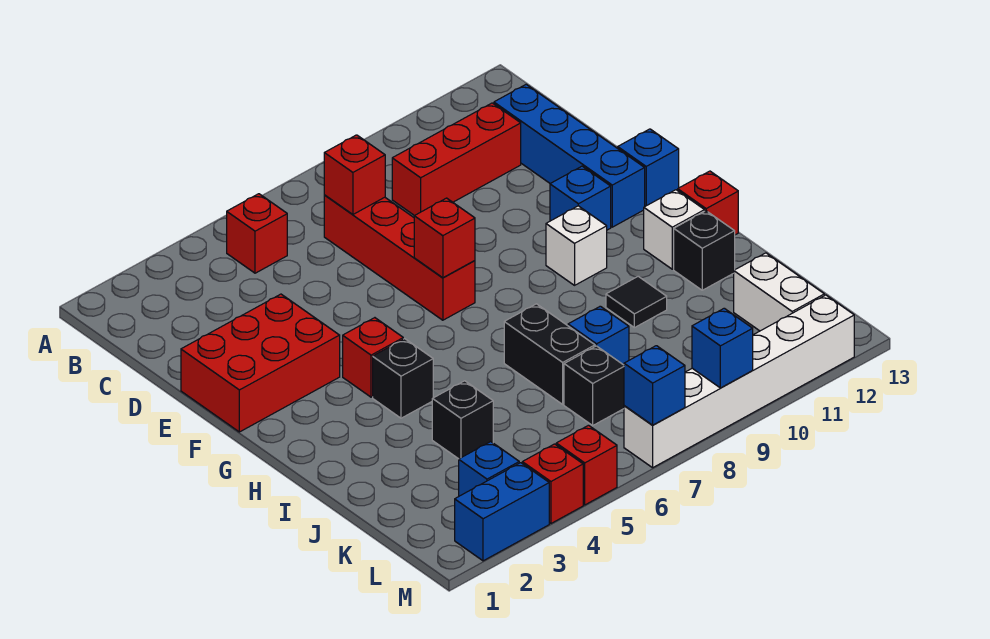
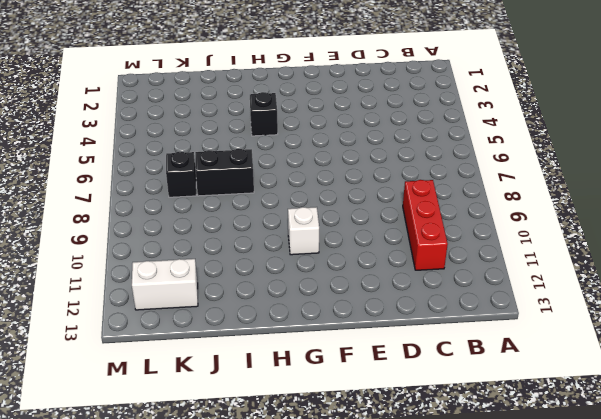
none -> red 1x1 brick [227,194,287,273]
none -> red 1x4 brick [324,195,475,320]
none -> blue 1x4 brick [494,84,645,227]

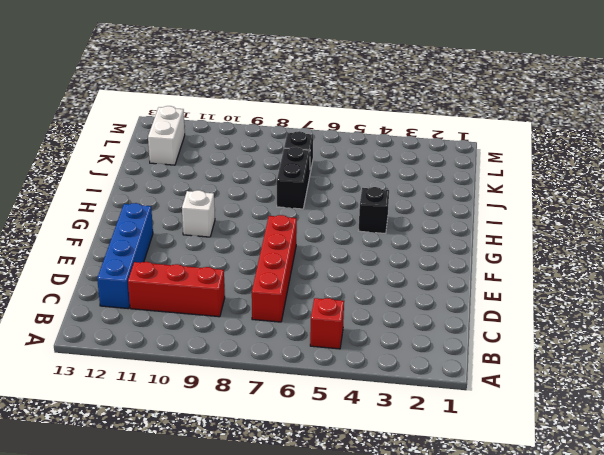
none -> red 2x3 brick [181,294,340,432]
none -> blue 1x1 brick [550,166,611,230]
none -> blue 1x1 brick [618,129,679,206]

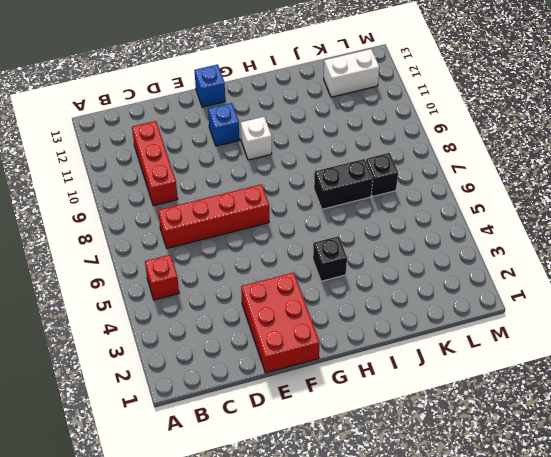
none -> blue 1x4 brick [494,84,645,227]
none -> red 1x1 brick [343,318,403,397]
none -> white 1x1 brick [644,190,705,269]

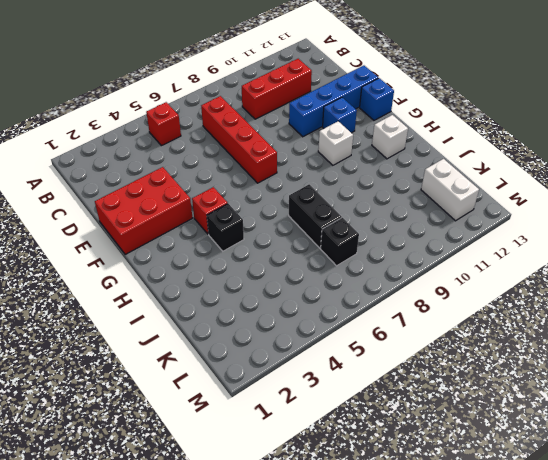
blue 1x4 brick [289,66,378,137] -> blue 1x4 brick turned to [494,84,645,227]
none -> red 1x1 brick [678,171,738,235]
none -> black 1x1 tile [606,276,667,328]
none -> black 1x1 brick [674,211,735,290]

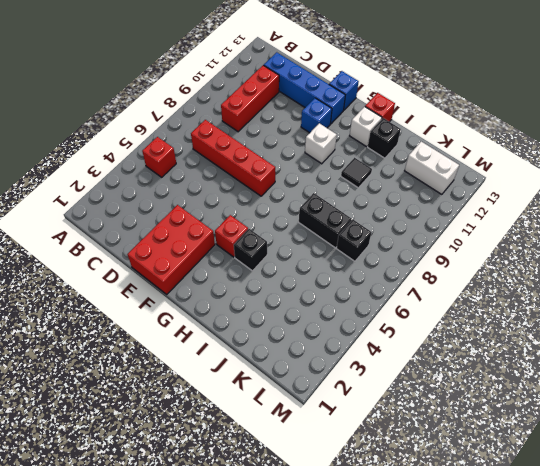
none -> black 1x1 brick [432,381,493,459]
none -> blue 1x1 brick [568,306,629,365]
none -> blue 1x1 brick [459,442,519,496]

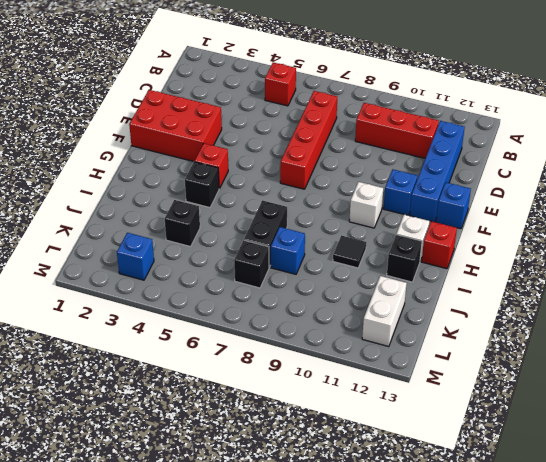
none -> blue 1x2 brick [455,463,549,561]
none -> red 1x1 brick [522,444,583,523]
none -> red 1x1 brick [556,425,617,505]

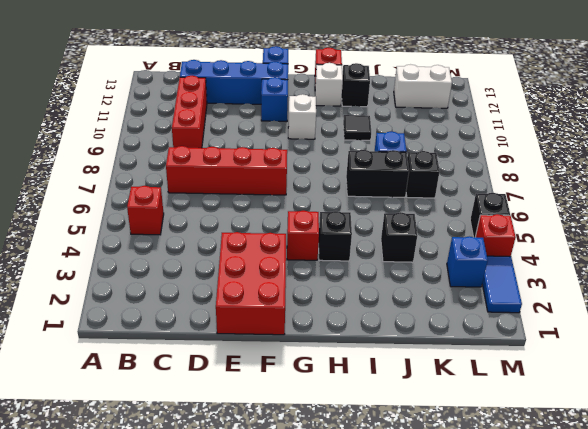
blue 1x2 tile [482,256,522,313] -> blue 1x2 brick [455,463,549,561]
black 1x1 brick [470,193,510,237] -> red 1x1 brick [556,425,617,505]
none -> white 1x6 brick [624,295,854,468]
none -> red 1x1 brick [324,135,385,214]
none -> red 1x1 brick [414,198,475,278]

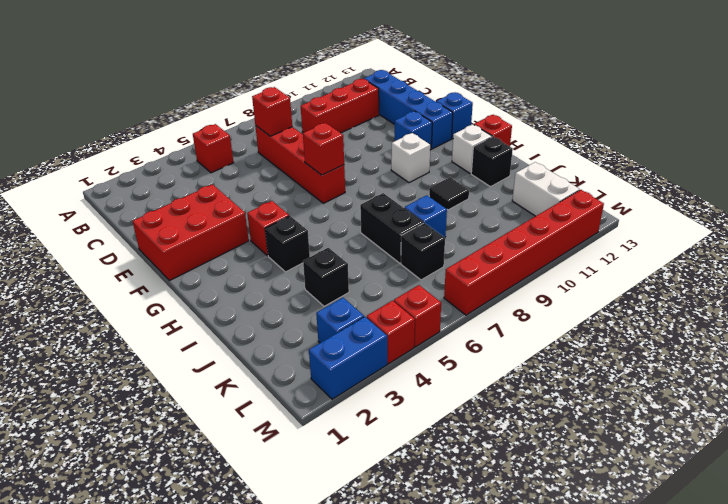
red 1x6 brick [444,190,604,315] -> white 1x6 brick [624,295,854,468]
none -> blue 1x1 brick [624,346,685,425]
none -> blue 1x1 brick [692,308,753,388]

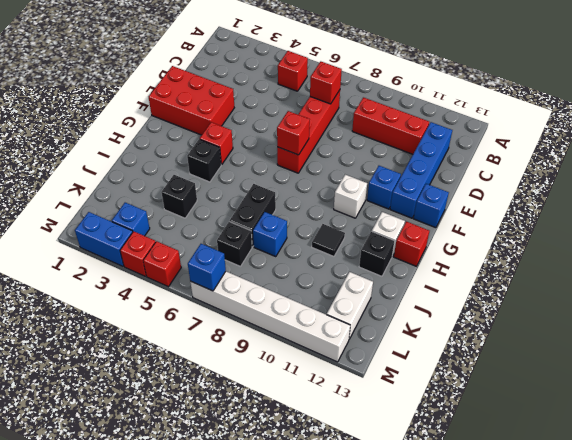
none -> blue 1x1 brick [692,308,753,388]

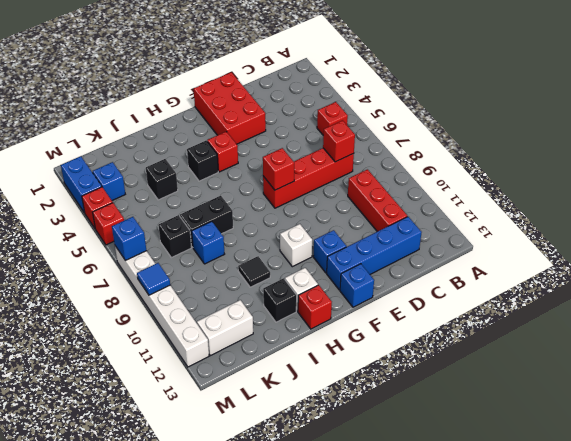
blue 1x1 tile [137,263,170,295] -> blue 1x1 brick [692,308,753,388]

